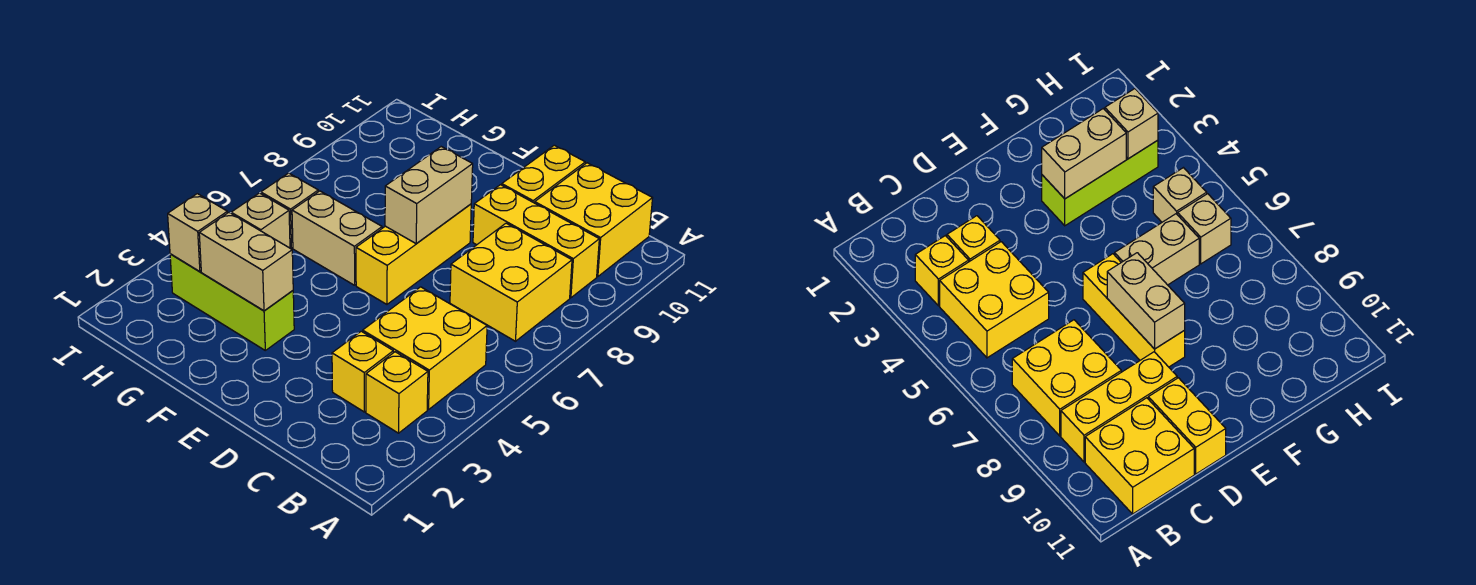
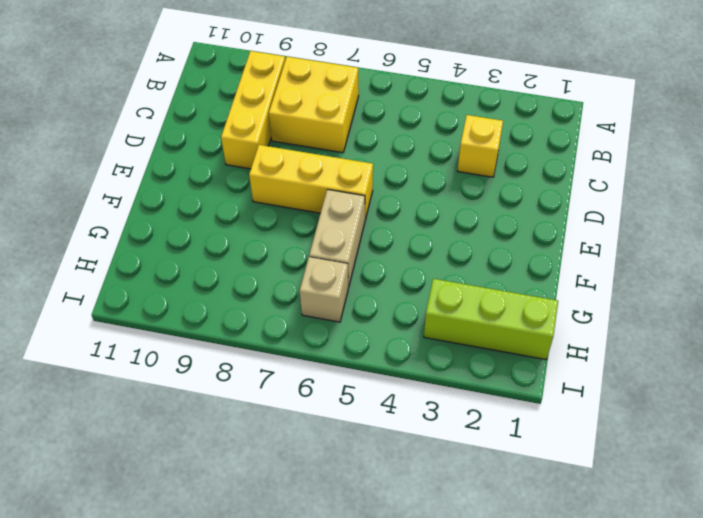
lime 1x3 brick [424,279,558,360] -> lime 1x3 brick turned to [170,254,294,350]
none -> yellow 1x1 brick [366,352,428,433]
none -> yellow 2x2 brick [363,287,487,410]
none -> yellow 2x2 brick [535,163,653,277]

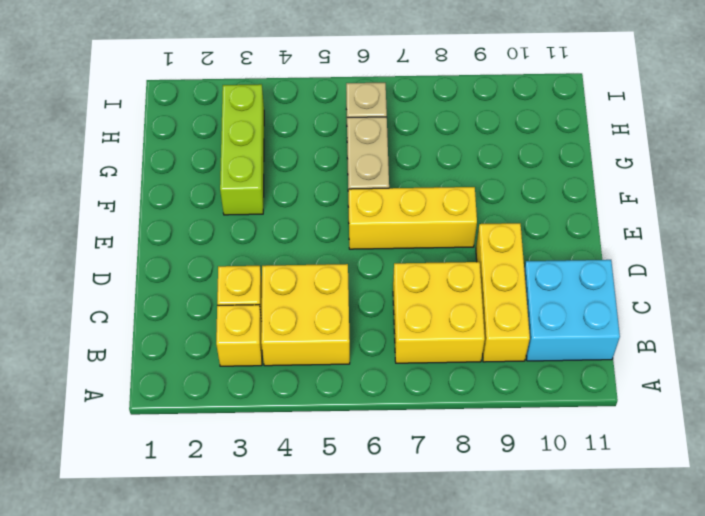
cyan 2x2 brick [524,260,620,361] -> yellow 2x2 brick [535,163,653,277]
none -> yellow 1x2 brick [502,145,585,203]
none -> tan 1x1 brick [231,193,290,248]
none -> tan 1x2 brick [385,147,473,244]

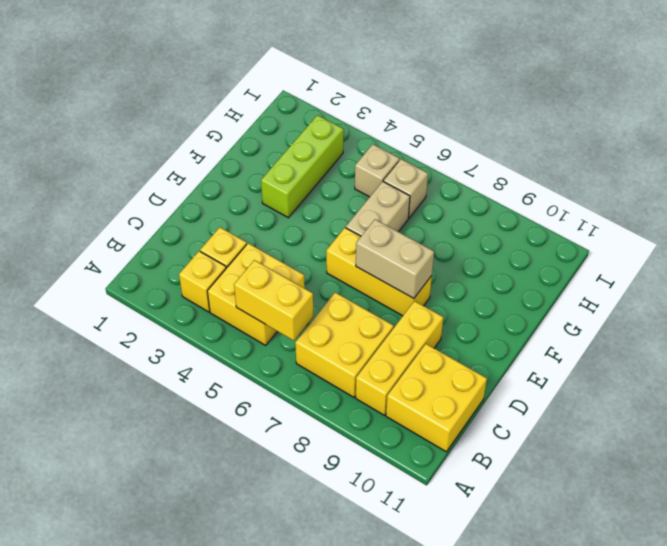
yellow 1x2 brick [234,260,313,341] -> yellow 1x2 brick moved to [502,145,585,203]
none -> tan 1x2 brick [199,213,293,311]
none -> tan 1x1 brick [168,194,227,272]

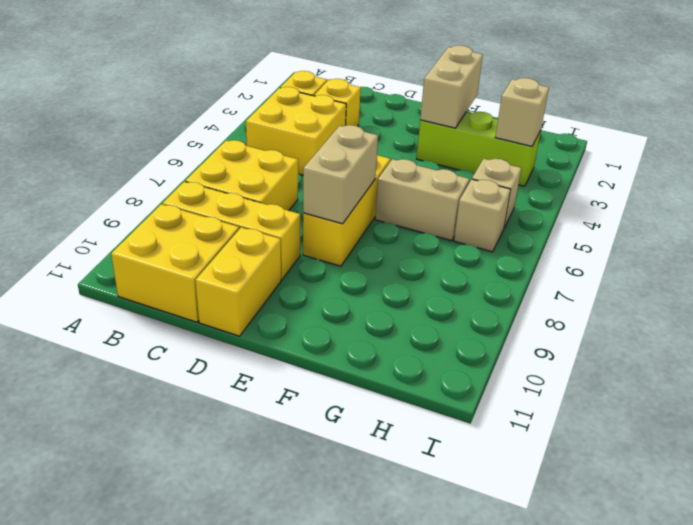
tan 1x2 brick [420,45,483,128] -> tan 1x2 brick turned to [199,213,293,311]

